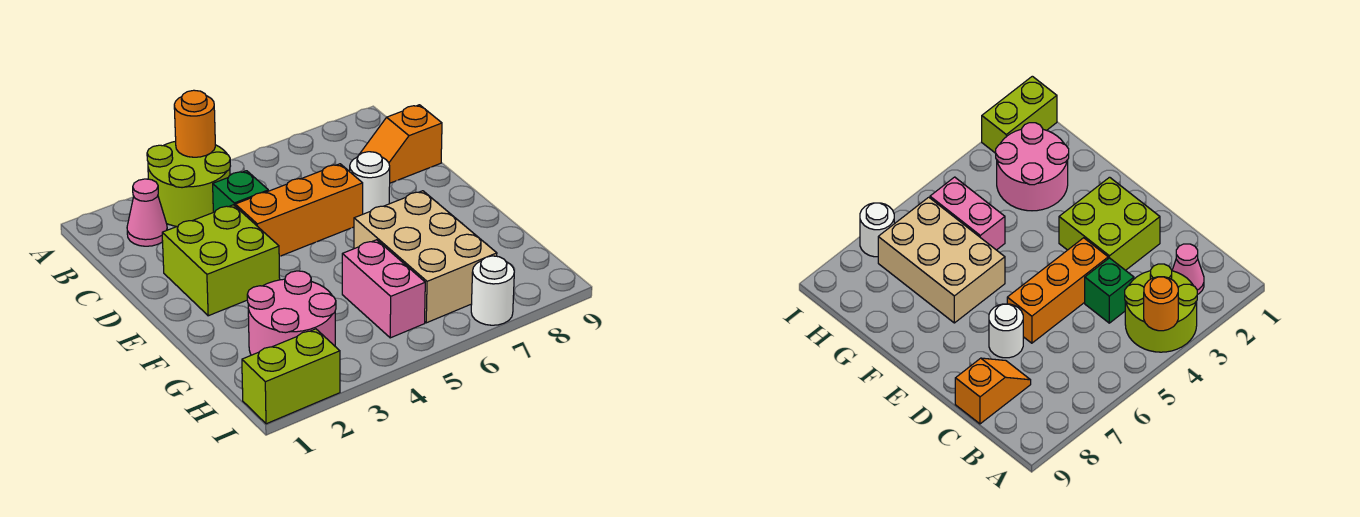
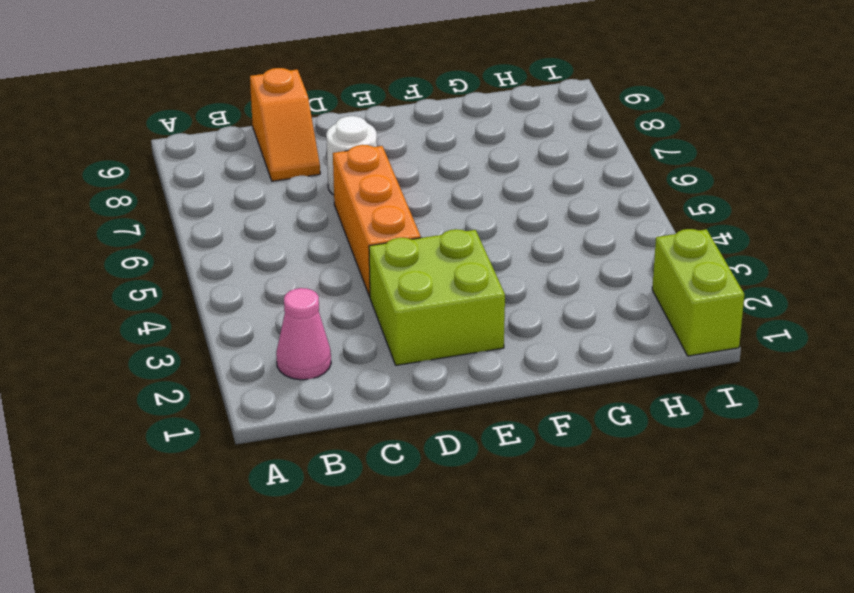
none -> lime 2x2 round brick [147,141,230,226]
none -> green 1x1 brick [213,171,268,212]
none -> tan 2x3 brick [354,191,497,323]

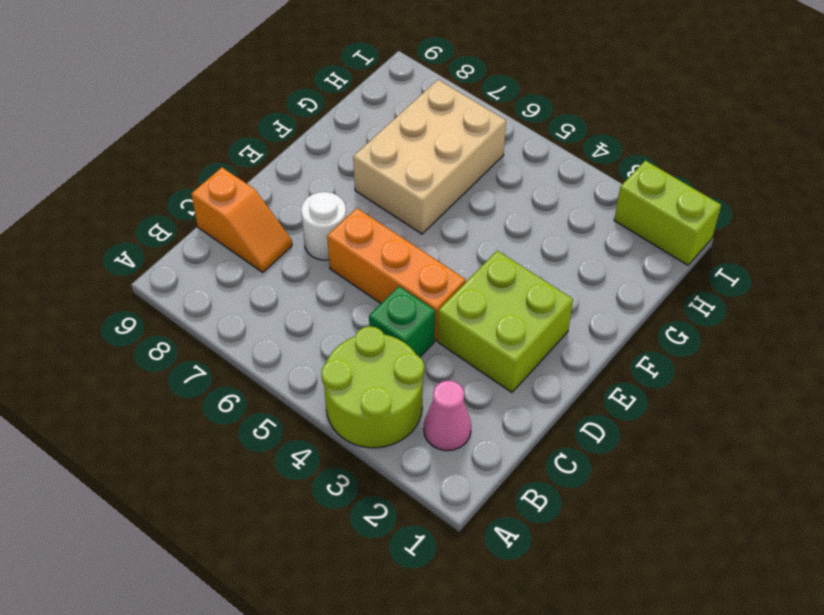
none -> pink 2x2 round brick [247,271,336,355]
none -> pink 1x2 brick [342,240,425,338]
none -> white 1x1 round brick [471,256,514,325]

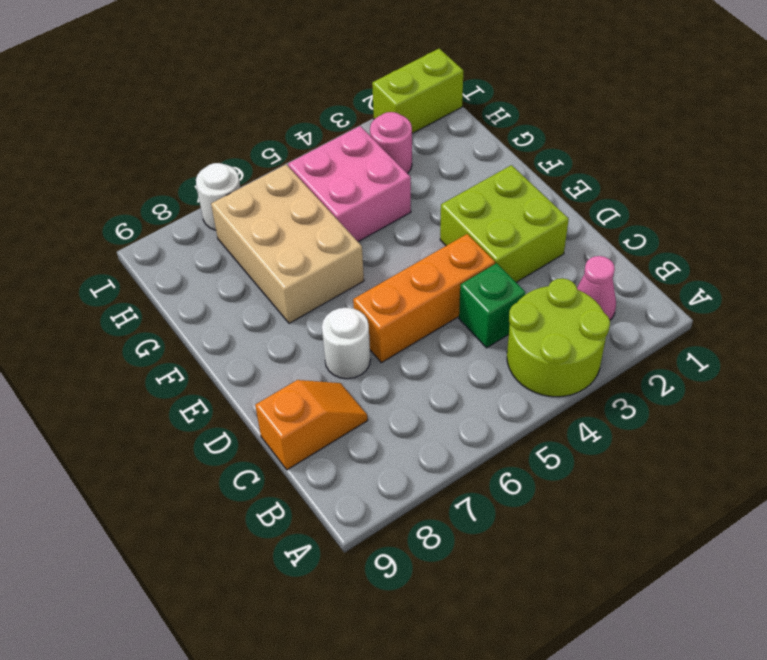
pink 2x2 brick [288,126,411,242] -> pink 1x2 brick [342,240,425,338]
pink 1x1 round brick [370,112,412,174] -> pink 2x2 round brick [247,271,336,355]
none -> orange 1x1 round brick [174,90,215,157]

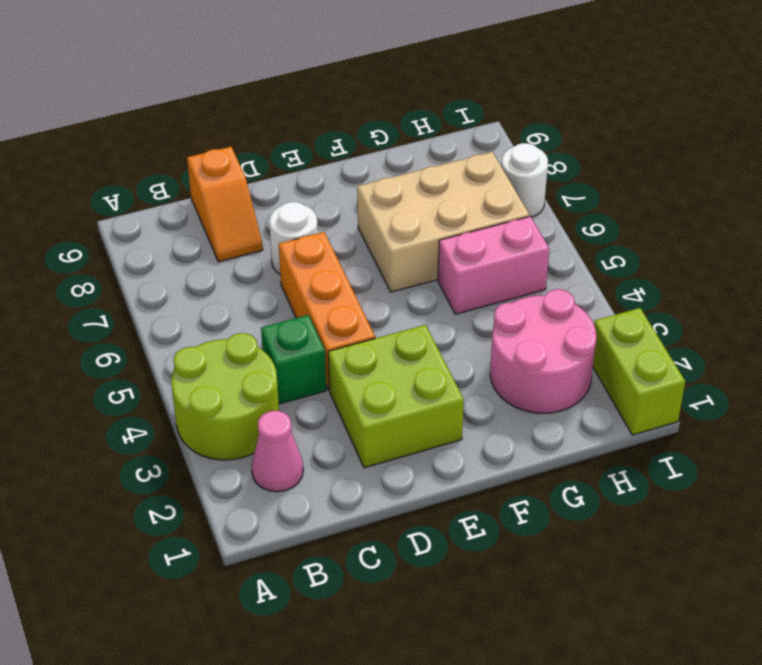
none -> orange 1x1 round brick [174,90,215,157]

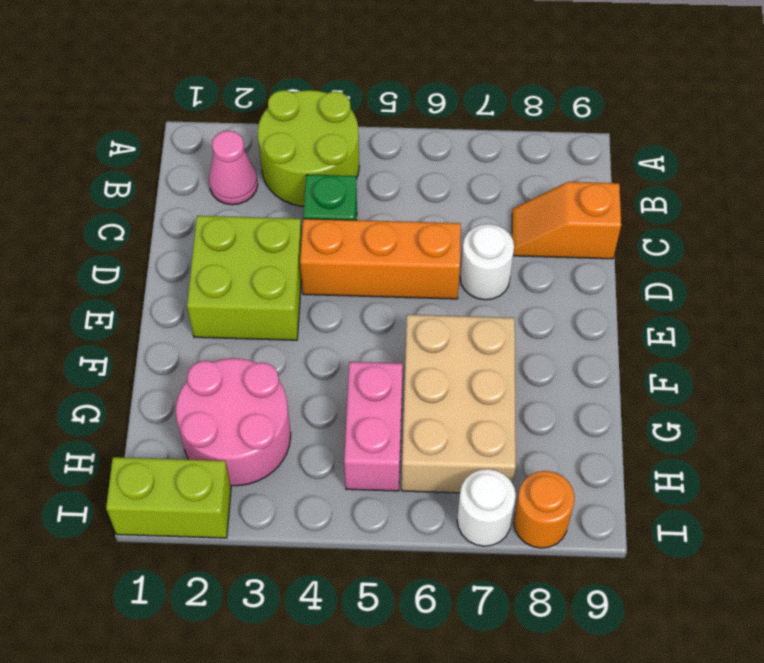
orange 1x1 round brick [514,471,575,548] -> orange 1x1 round brick moved to [174,90,215,157]

